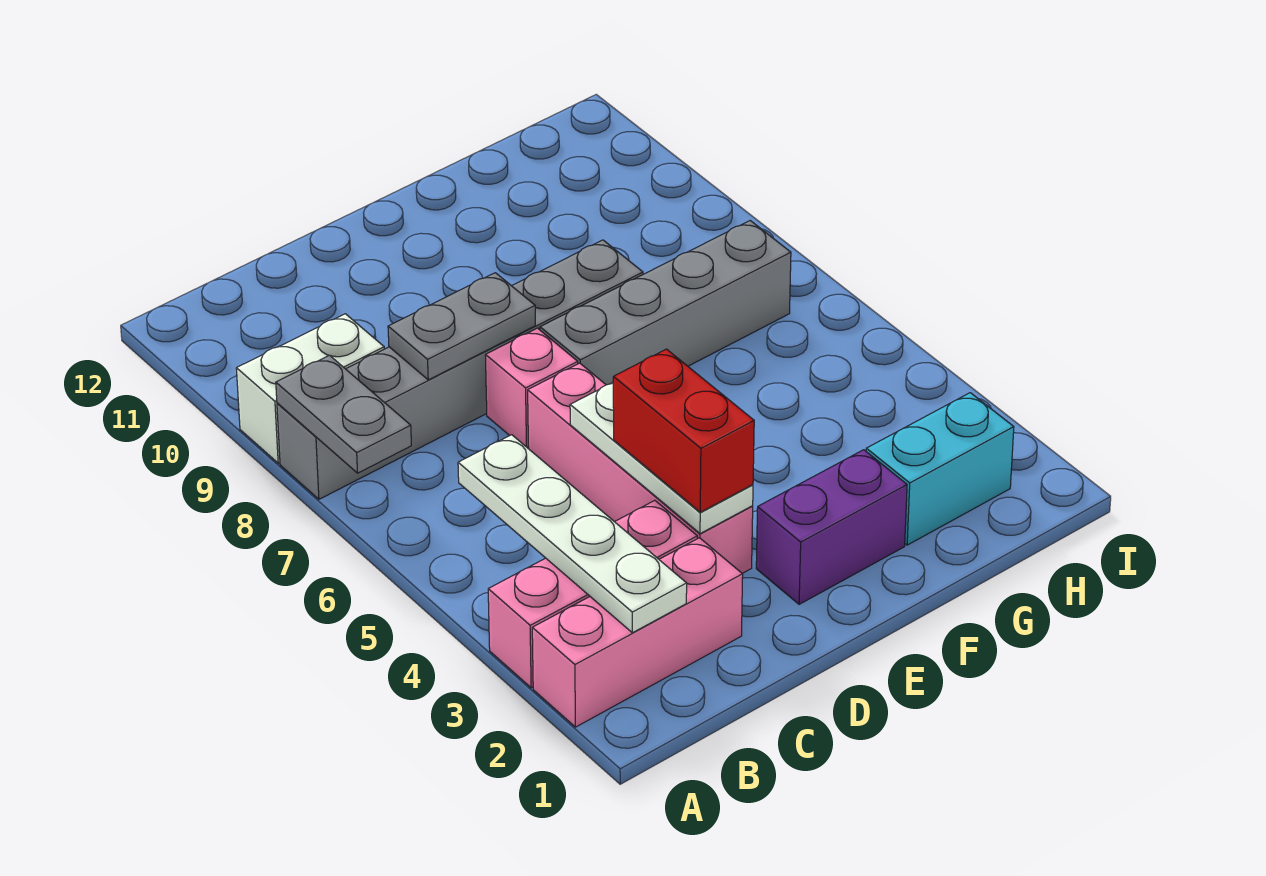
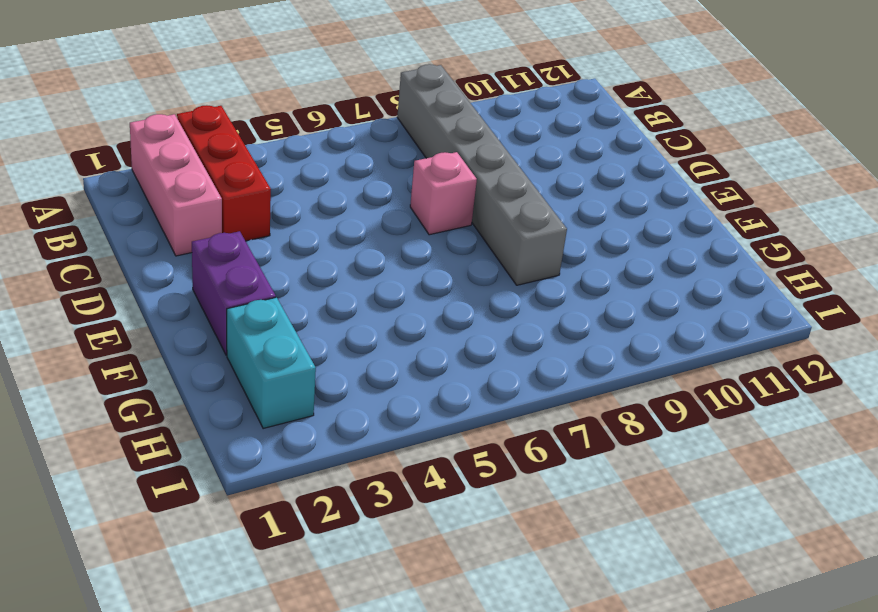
red 1x3 brick [177,105,271,241] -> pink 1x3 brick [488,500,697,688]
none -> white 1x2 brick [236,314,384,463]
none -> pink 1x4 brick [528,363,753,573]
none -> grey 1x4 brick [540,221,791,385]

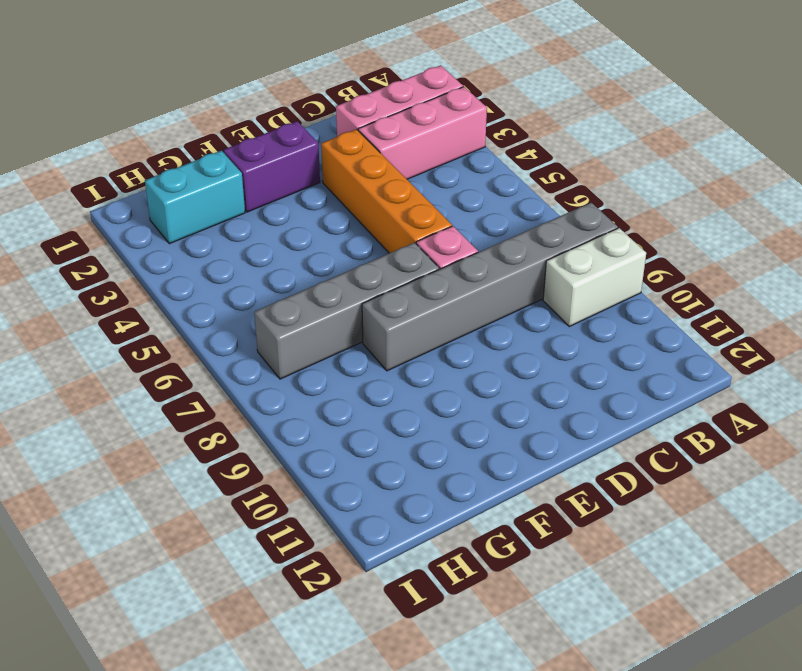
orange 1x4 brick [321,129,452,253] -> pink 1x4 brick [528,363,753,573]
none -> grey 1x2 plate [276,355,411,473]
none -> white 1x4 plate [458,435,687,633]
none -> grey 1x2 plate [388,273,535,380]

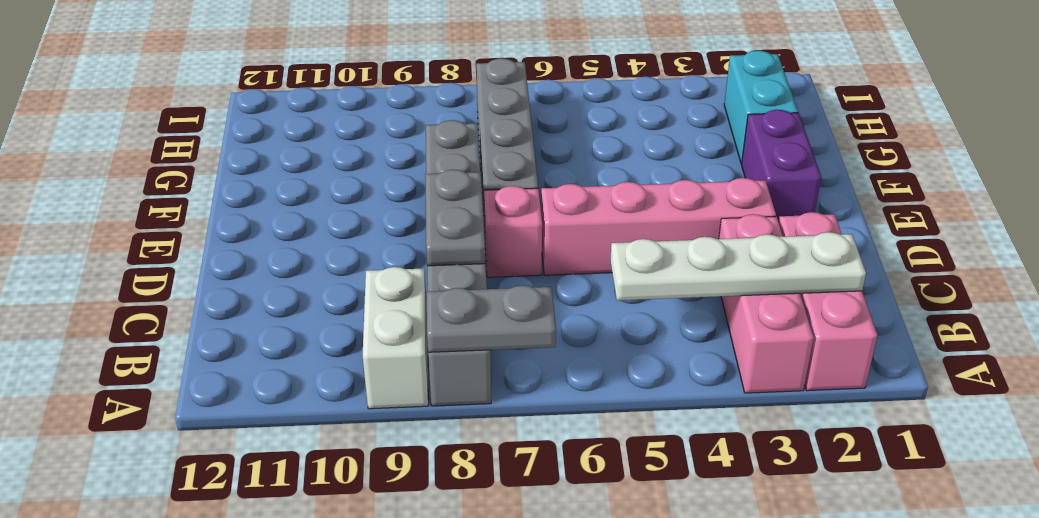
none -> white 1x3 plate [570,383,753,534]
none -> red 1x2 brick [613,349,754,512]

